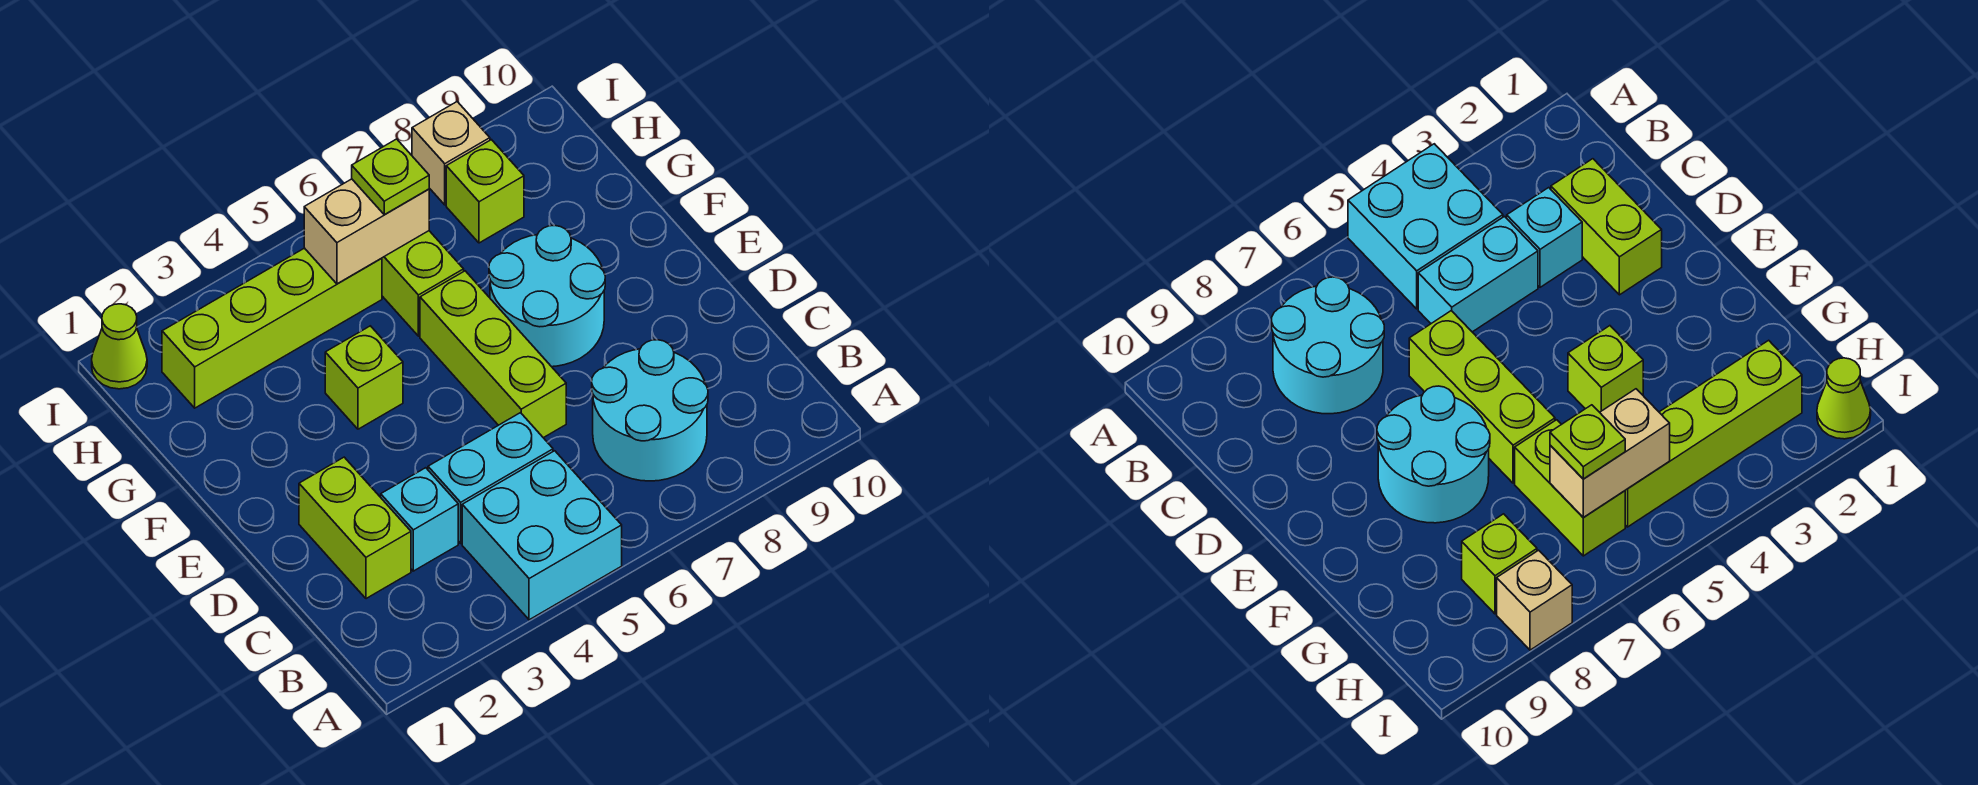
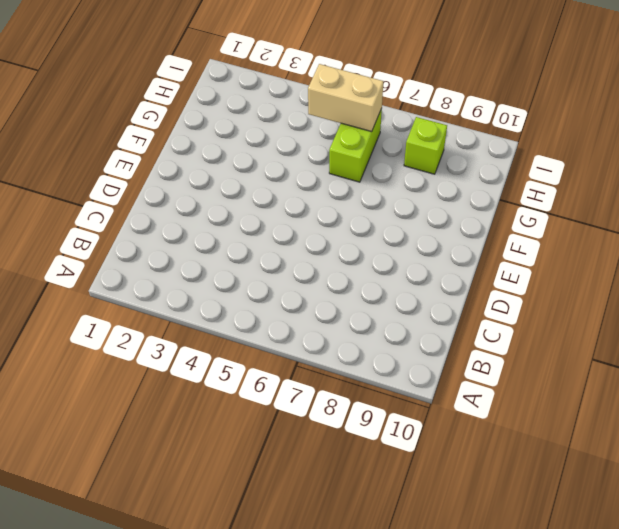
none -> cyan 2x2 brick [462,451,622,620]
none -> cyan 2x2 round brick [592,340,708,481]
none -> lime 1x2 brick [299,457,411,599]

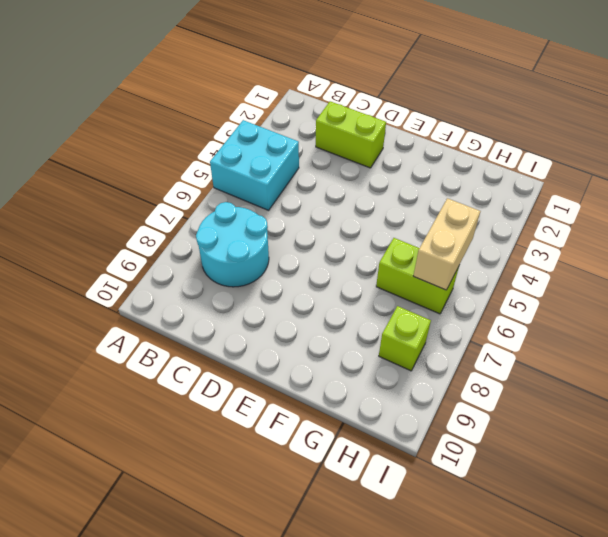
none -> cyan 1x1 brick [381,468,458,571]
none -> cyan 1x2 brick [428,413,553,543]
none -> lime 1x3 brick [420,271,566,438]

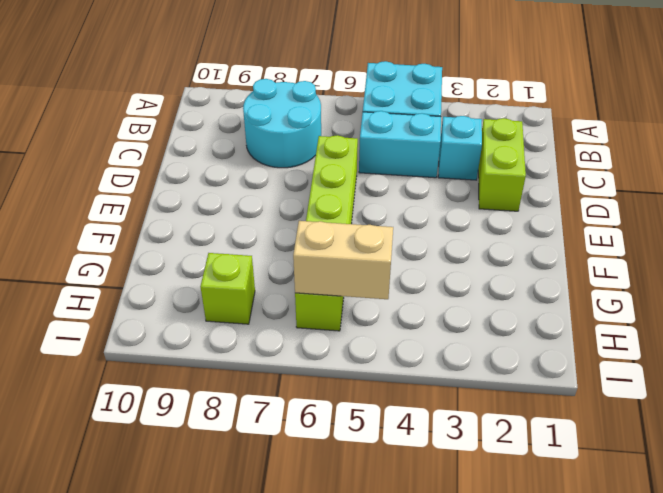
none -> cyan 2x2 round brick [489,226,605,367]
none -> lime 1x1 brick [325,326,403,429]
none -> lime 1x4 brick [162,248,382,408]

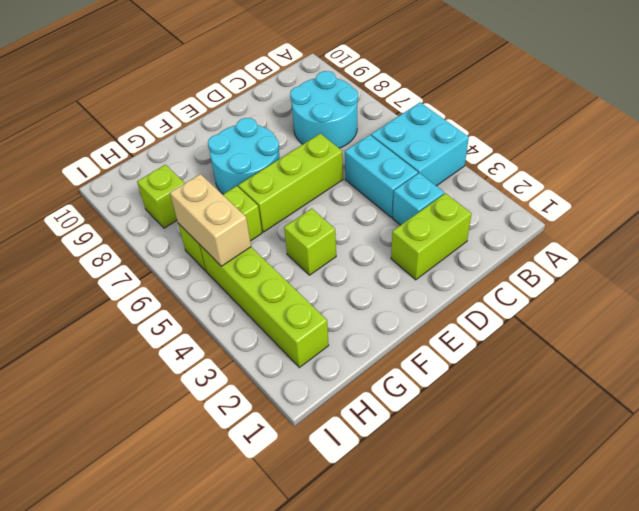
none -> lime 1x1 cone [92,304,147,389]
none -> tan 1x1 brick [412,102,490,205]
none -> lime 1x1 plate [352,139,429,215]

